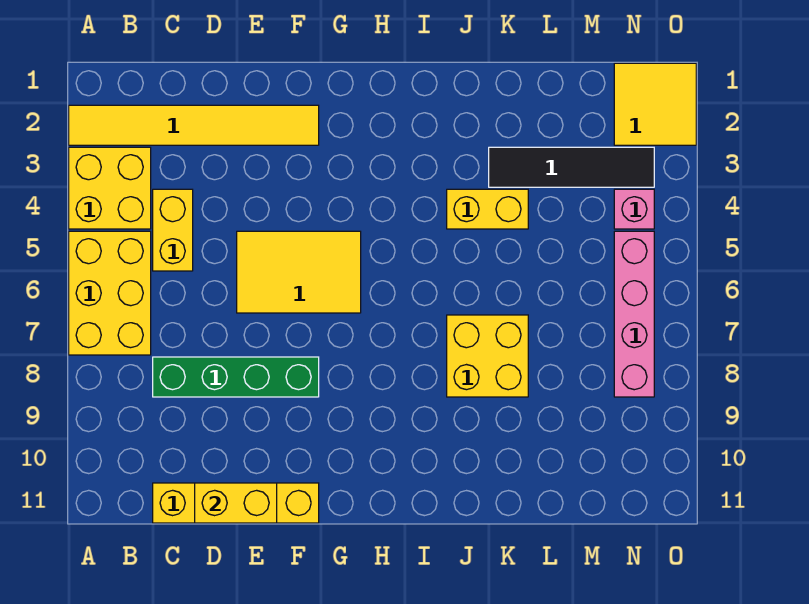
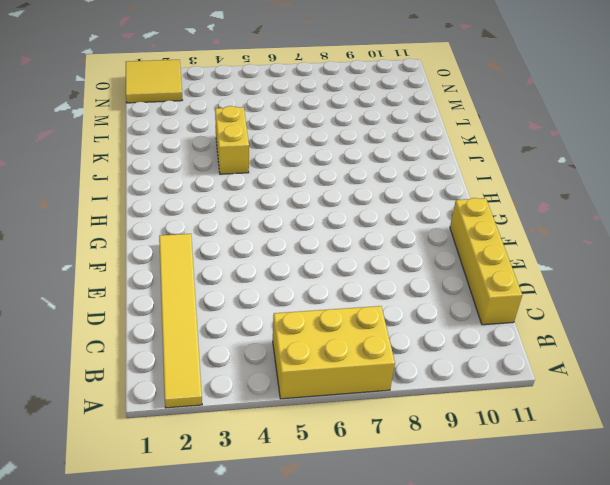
none -> yellow 2x2 brick [69,147,151,229]
none -> yellow 1x2 brick [153,189,193,271]
none -> green 1x4 brick [153,357,319,397]

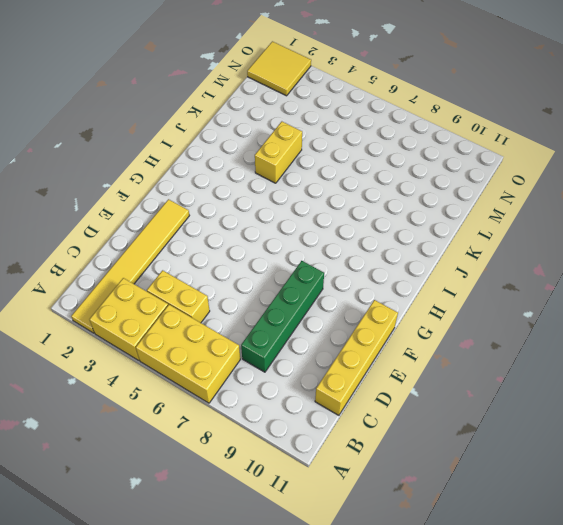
none -> yellow 2x3 tile [237,231,361,313]
none -> yellow 2x2 brick [447,315,528,397]
none -> black 1x4 tile [489,147,654,187]

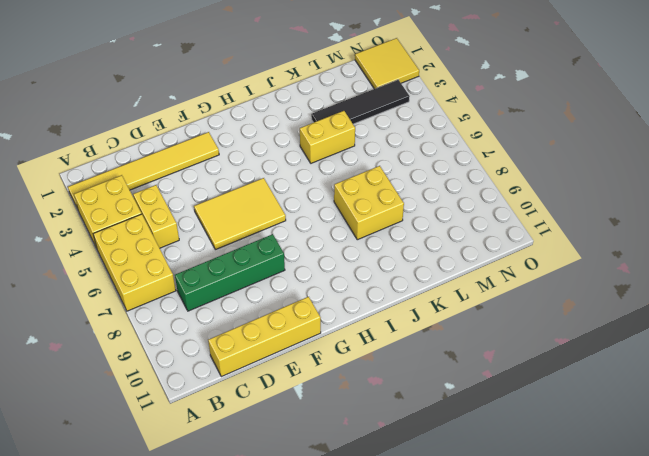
none -> pink 1x1 brick [614,189,654,229]
none -> pink 1x4 brick [614,231,654,397]
none -> yellow 1x2 brick [195,483,277,523]

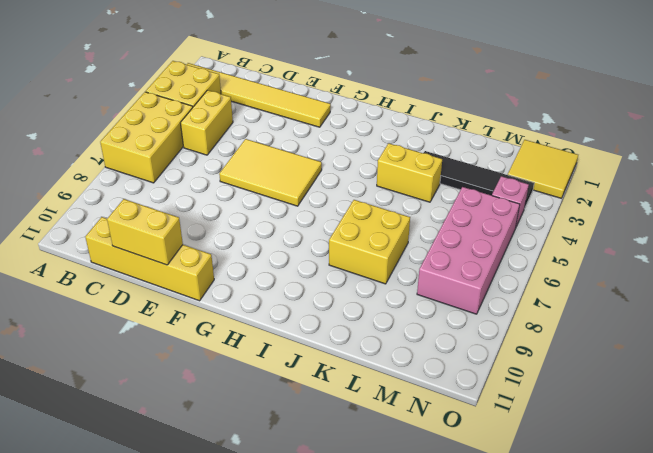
pink 2x4 brick [417,187,520,314] -> pink 1x4 brick [614,231,654,397]
none -> green 1x4 brick [153,357,319,397]

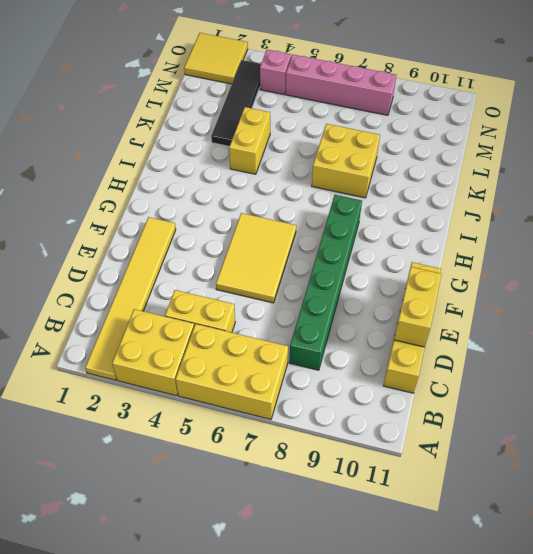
green 1x6 brick [289,195,362,370] -> green 1x4 brick [153,357,319,397]

